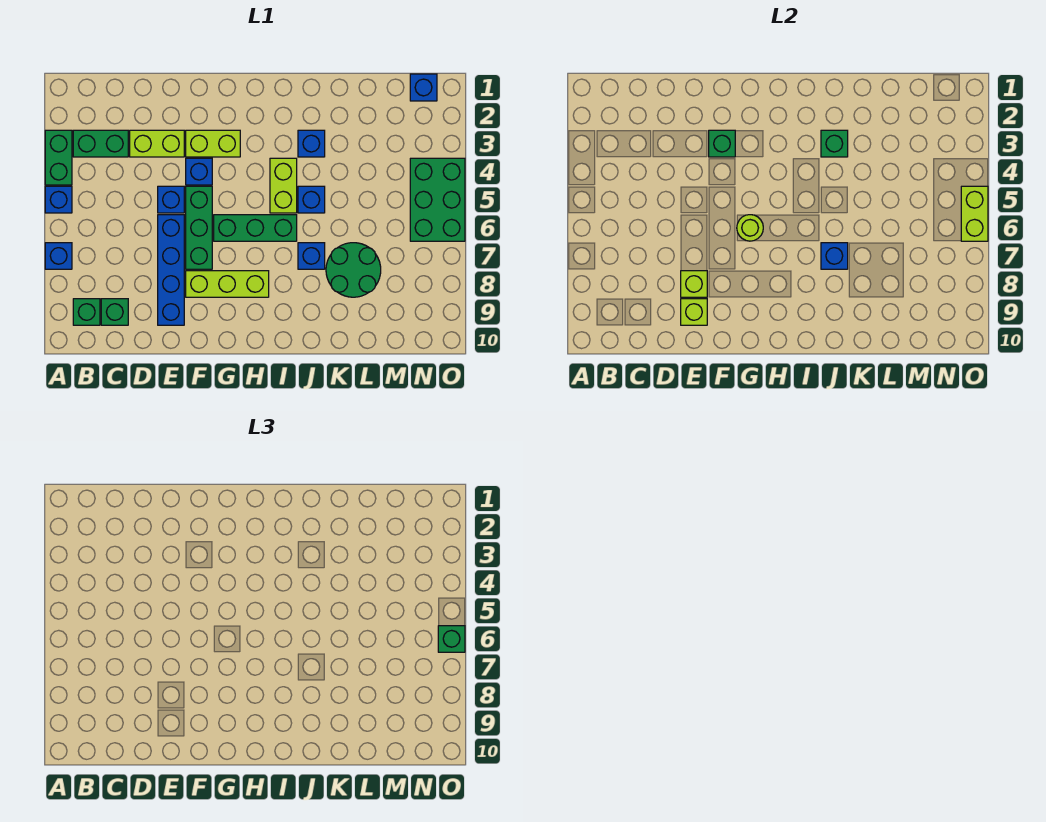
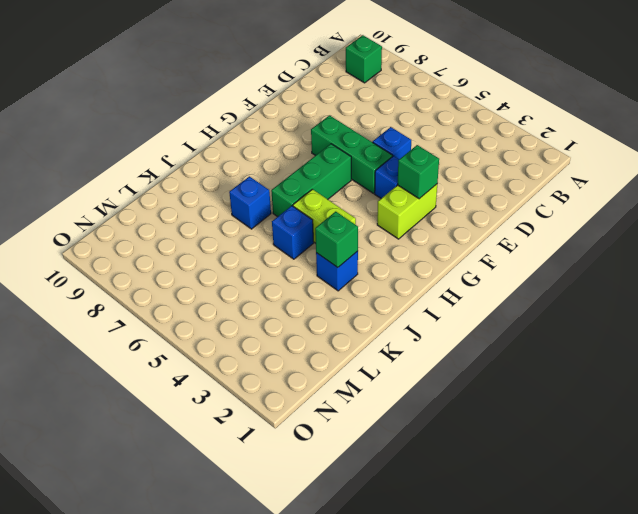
none -> green 1x2 brick [45,130,72,185]
none -> blue 1x1 brick [45,186,72,213]
none -> blue 1x1 brick [45,243,72,269]

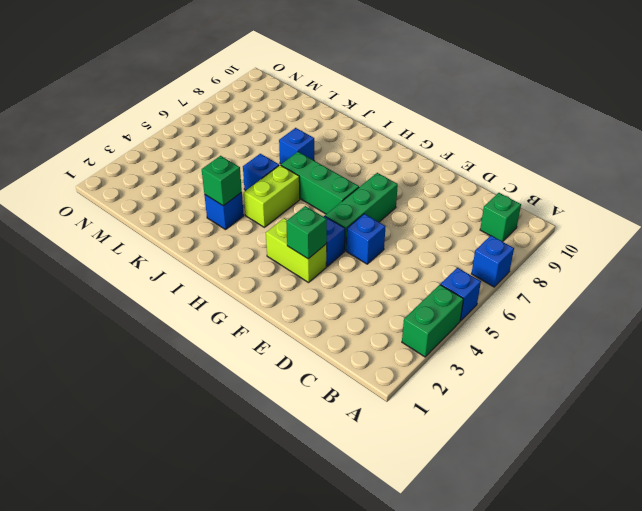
none -> green 1x2 brick [73,130,128,157]
none -> green 1x1 brick [101,299,128,325]
none -> lime 1x2 brick [130,130,184,157]

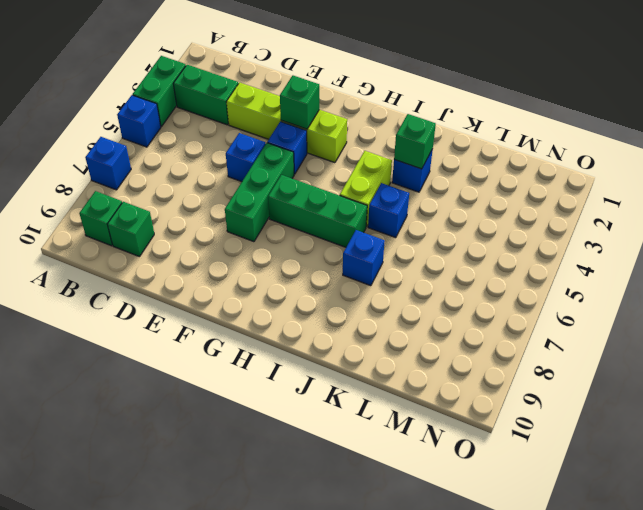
none -> blue 1x4 brick [158,215,184,325]
none -> lime 1x3 brick [186,271,269,297]
none -> green 2x2 round brick [326,243,381,297]

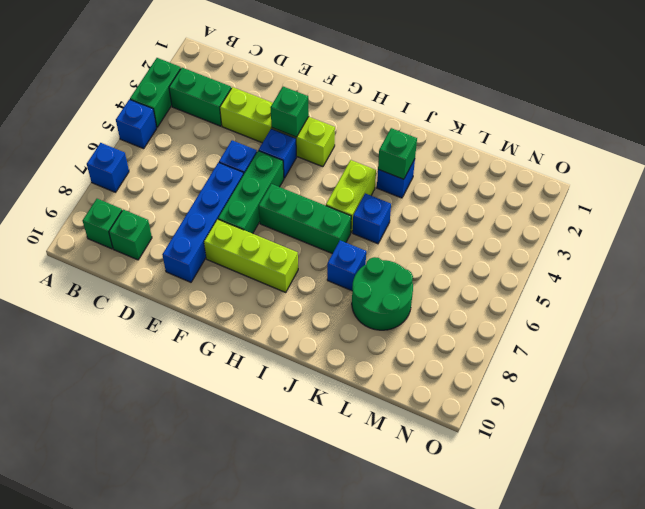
none -> blue 1x1 brick [410,74,437,101]
none -> green 2x3 brick [410,158,465,241]
none -> lime 1x1 brick [681,271,707,297]

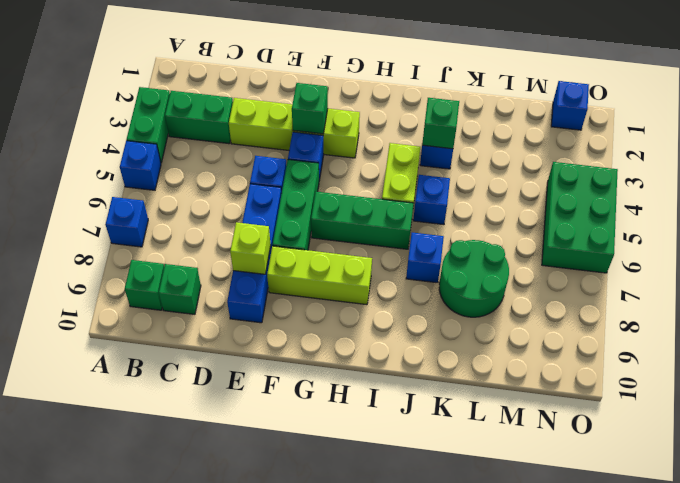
none -> lime 1x1 brick [681,299,707,325]
none -> lime 1x1 round brick [737,215,763,241]
none -> blue 1x1 brick [821,243,848,269]

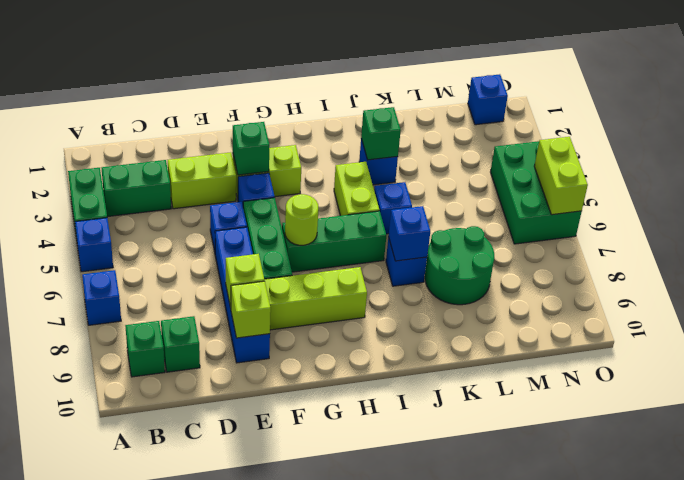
none -> green 1x1 brick [438,626,465,652]

